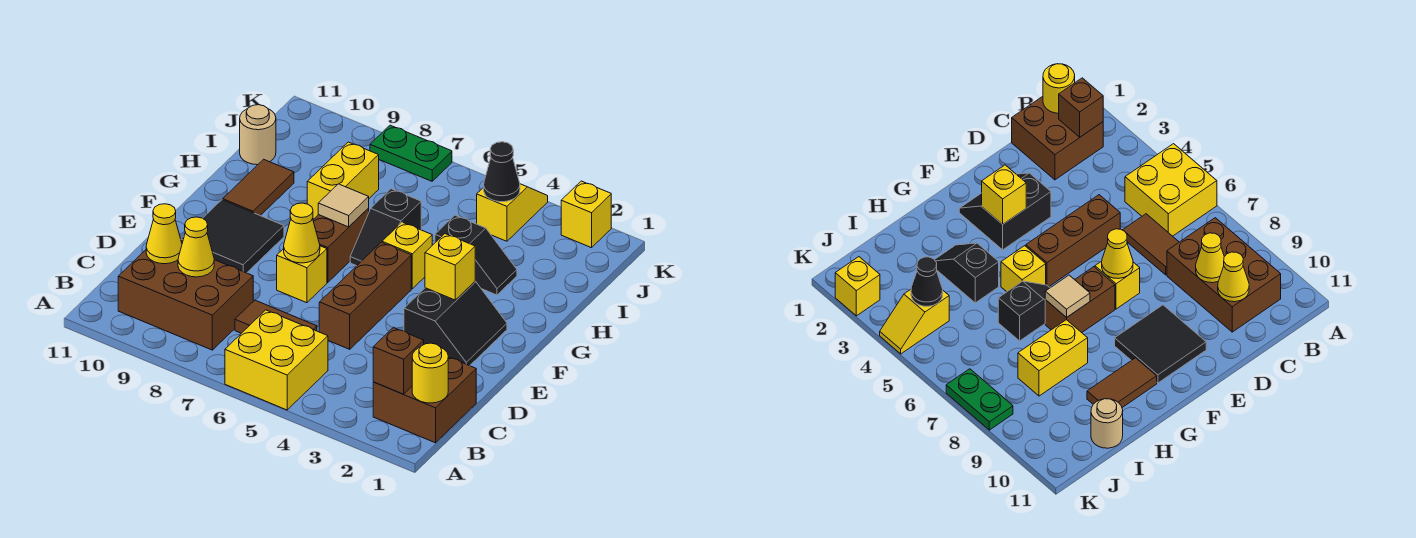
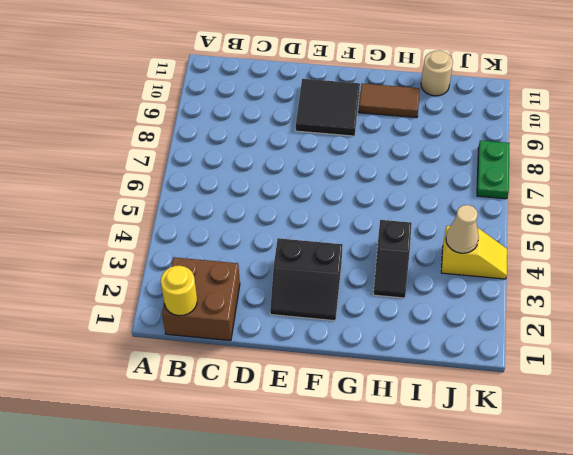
tan 1x1 cone [446,205,479,253] -> black 1x1 cone [484,142,520,202]
none -> yellow 2x2 brick [225,310,328,410]
none -> brown 2x3 brick [118,250,253,350]
none -> brown 1x2 tile [235,300,317,333]

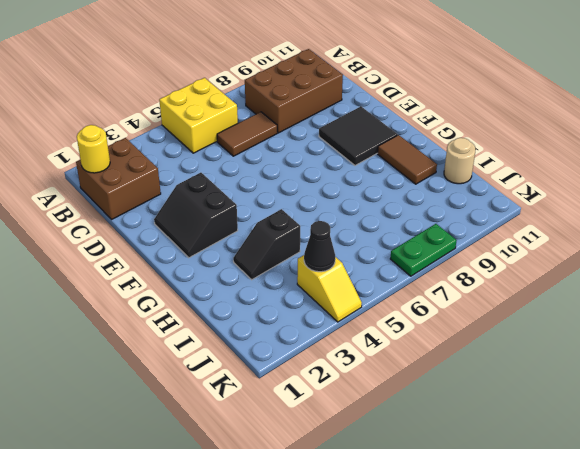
none -> brown 1x3 brick [319,242,411,349]
none -> yellow 1x1 brick [277,246,327,303]
none -> brown 1x2 brick [313,209,369,283]

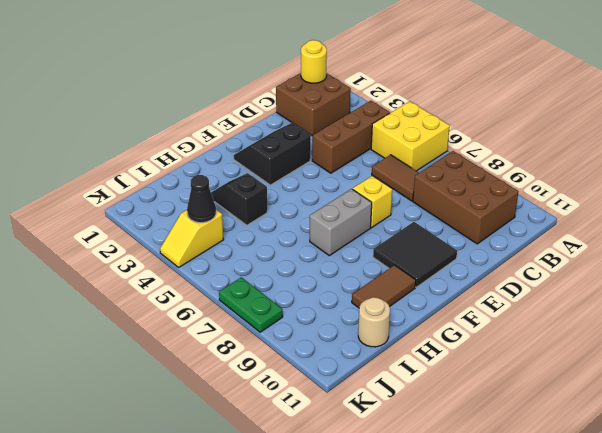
brown 1x3 brick [312,101,390,173] -> brown 1x3 brick moved to [319,242,411,349]
grey 1x2 brick [310,189,372,256] -> brown 1x2 brick [313,209,369,283]
none -> yellow 1x1 brick [382,222,432,289]
none -> black 1x2 slope [350,189,421,266]
none -> yellow 1x2 brick [307,142,379,219]

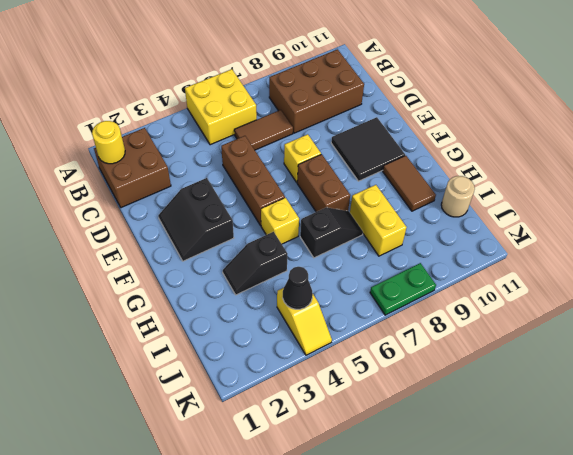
black 1x2 slope [300,207,363,258] -> black 1x2 slope turned to [350,189,421,266]
none -> yellow 1x1 brick [561,181,611,248]
none -> brown 1x1 brick [373,328,424,394]
none -> yellow 1x1 cone [178,217,214,277]

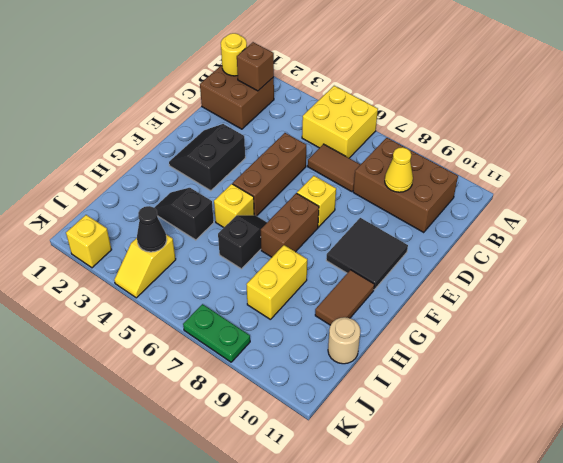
none -> yellow 1x1 cone [146,204,182,264]
none -> yellow 1x1 cone [284,203,320,263]
none -> yellow 1x1 brick [425,234,475,300]

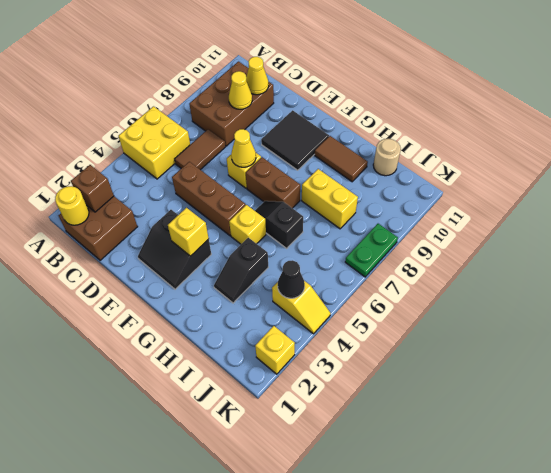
none -> tan 1x1 tile [318,184,369,227]

